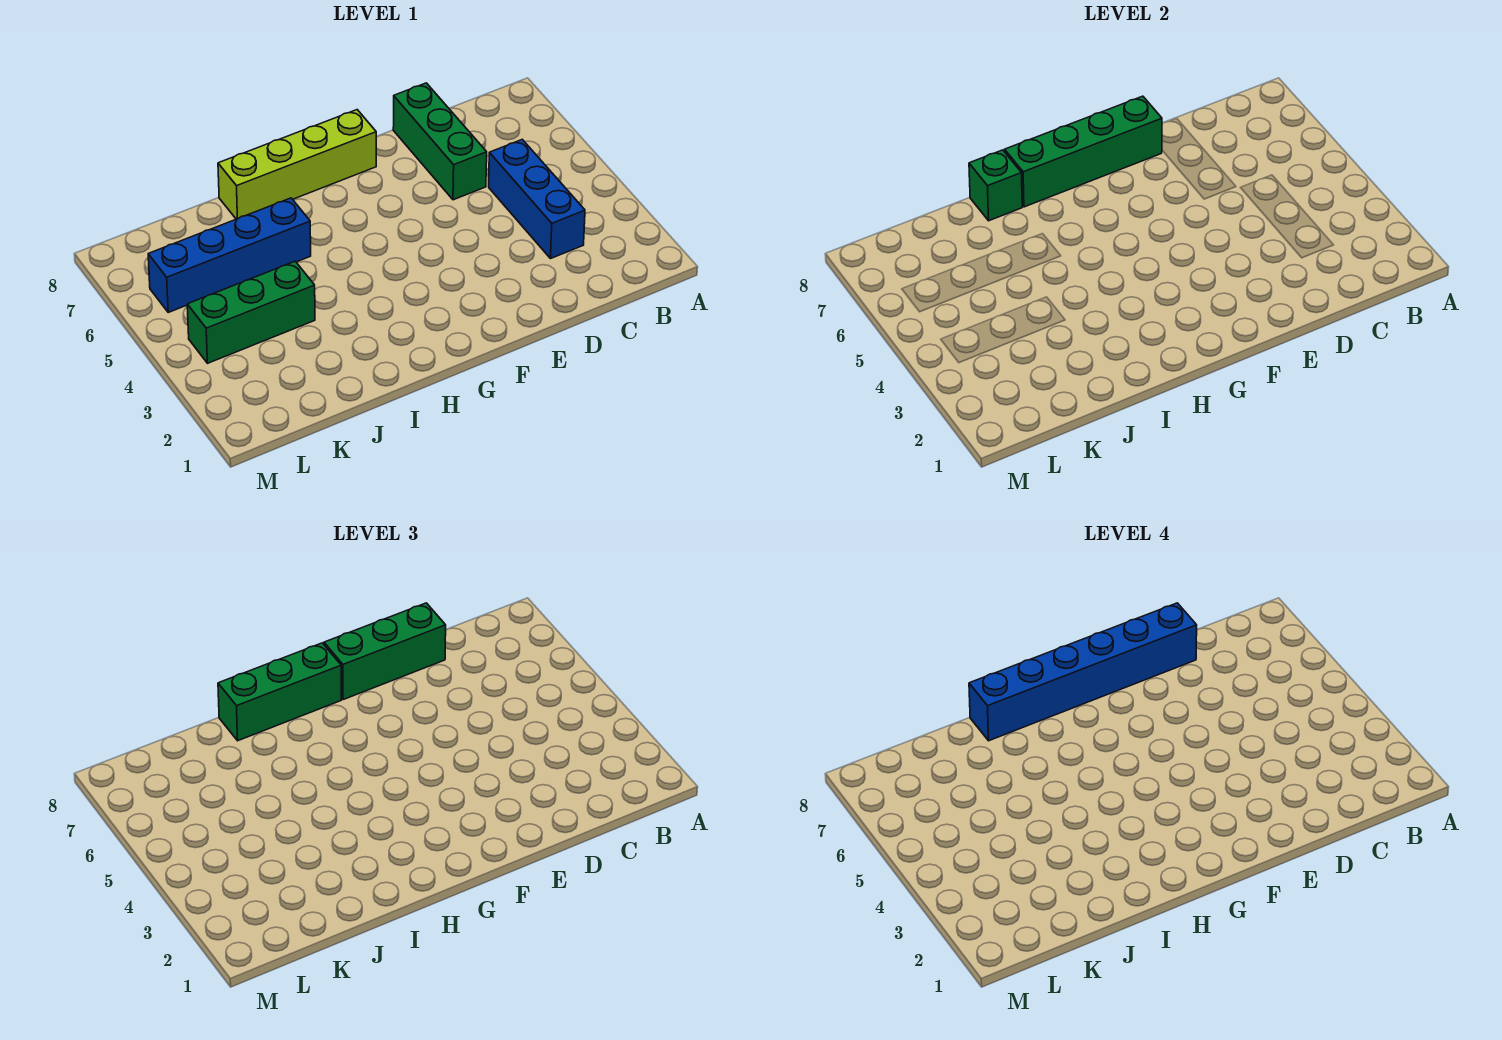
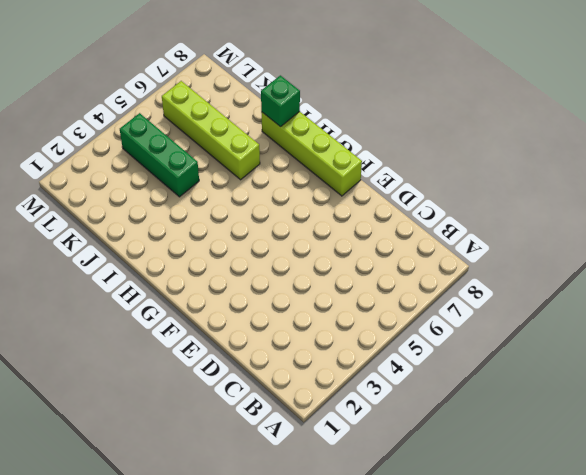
lime 1x4 brick [162,81,260,180] -> blue 1x4 brick [148,198,311,312]
none -> blue 1x3 brick [489,140,585,258]
none -> green 1x3 brick [393,83,487,200]

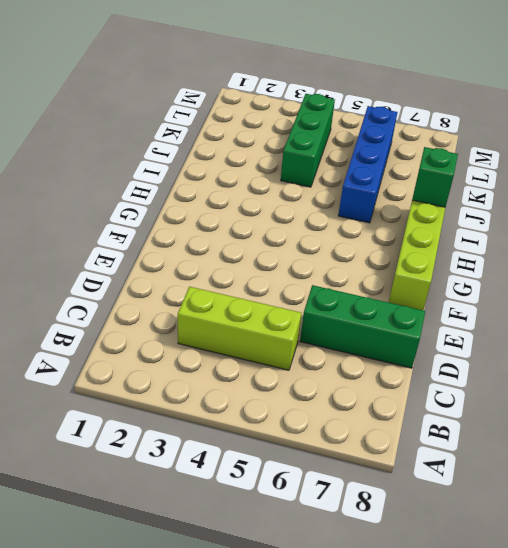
lime 1x3 brick [178,287,301,370] -> blue 1x3 brick [489,140,585,258]
none -> green 1x4 brick [1005,96,1162,207]
none -> green 1x3 brick [324,603,446,699]

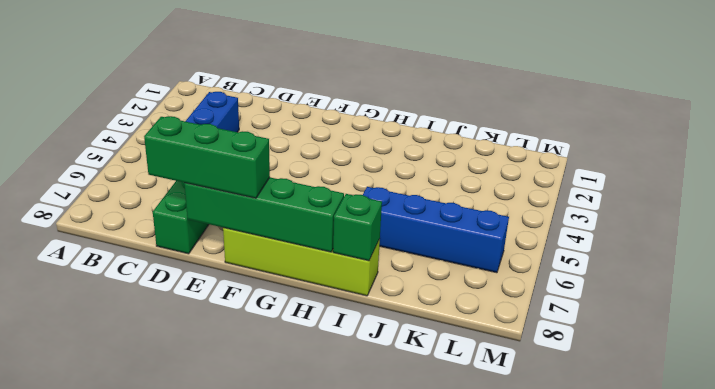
none -> green 1x3 brick [187,261,315,363]
none -> green 1x3 brick [218,643,341,741]

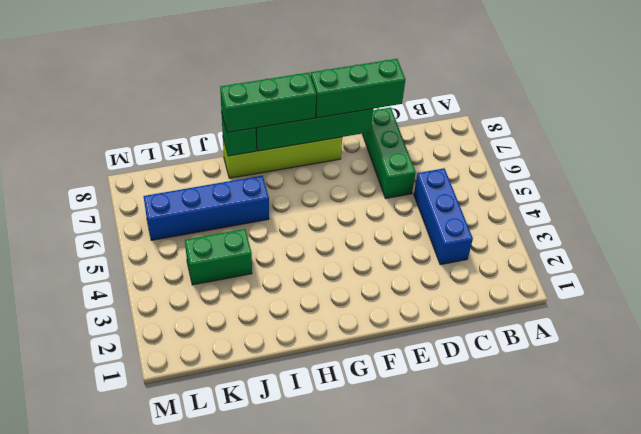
green 1x2 brick [185,229,252,285] -> green 1x3 brick [187,261,315,363]
none -> blue 1x6 brick [969,603,1197,741]

